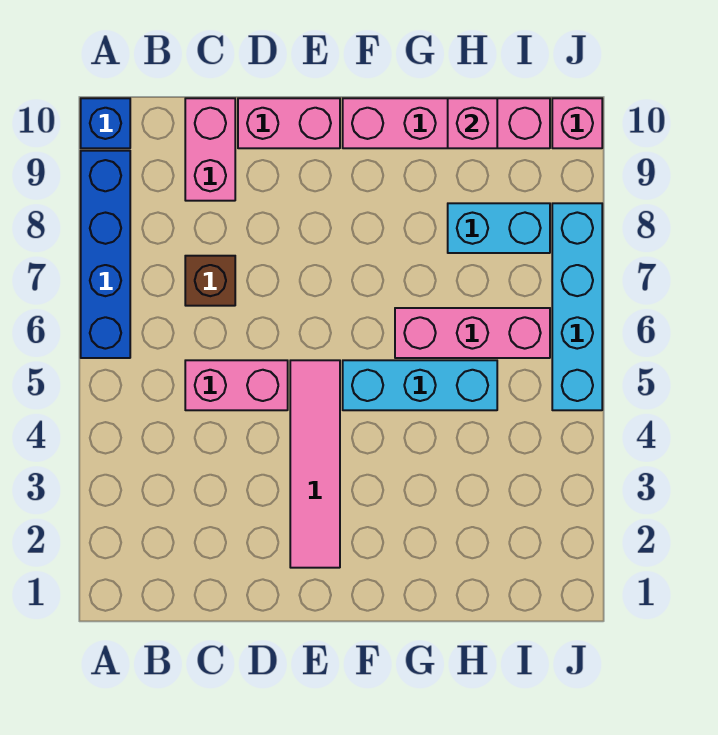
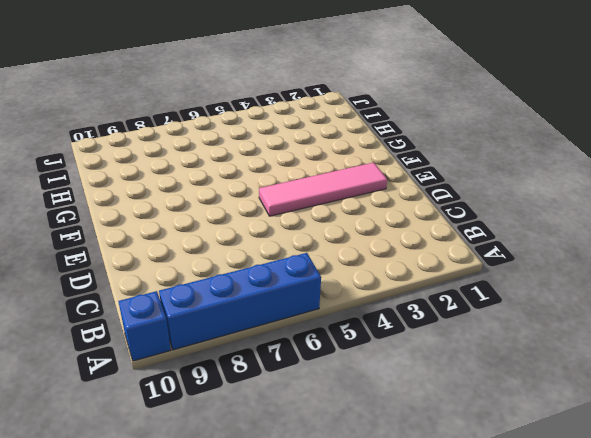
none -> pink 1x2 brick [185,360,288,410]
none -> brown 1x1 brick [185,256,235,306]
none -> pink 1x2 brick [185,98,235,201]

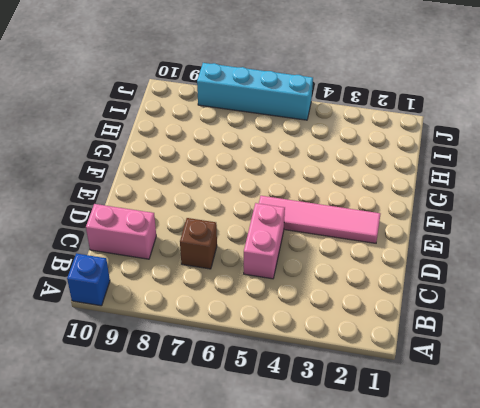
none -> blue 1x4 brick [81,151,130,358]
none -> pink 1x2 brick [238,98,340,148]
none -> cyan 1x3 brick [343,360,497,410]

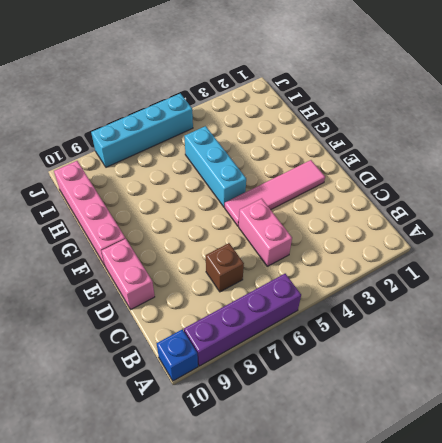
purple 1x4 brick [184,274,301,366] -> blue 1x4 brick [81,151,130,358]
none -> pink 1x2 brick [185,98,235,201]
none -> pink 1x3 brick [395,308,550,358]
none -> cyan 1x2 brick [448,203,550,253]

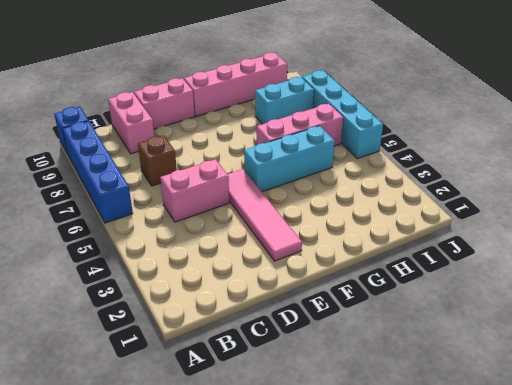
none -> pink 1x1 brick [552,98,602,148]
none -> pink 1x1 brick [448,98,497,148]

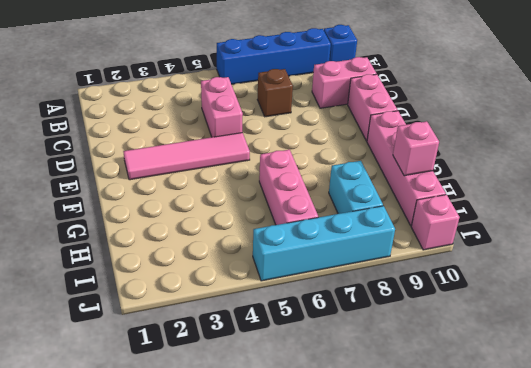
none -> cyan 1x3 brick [343,360,497,410]

